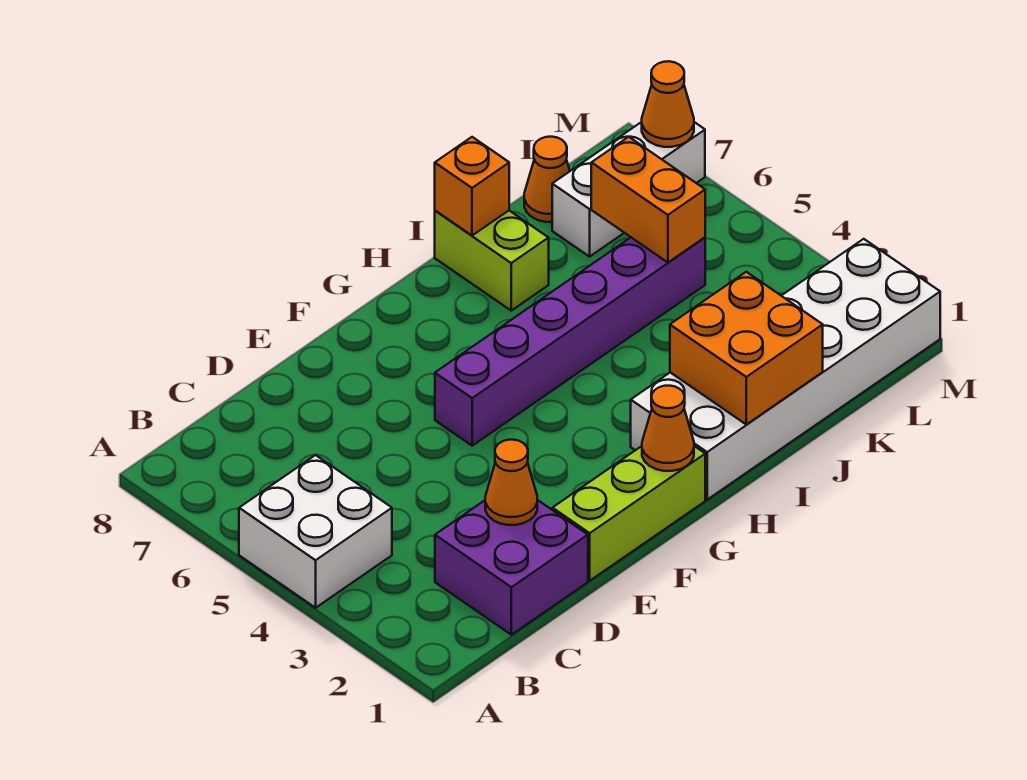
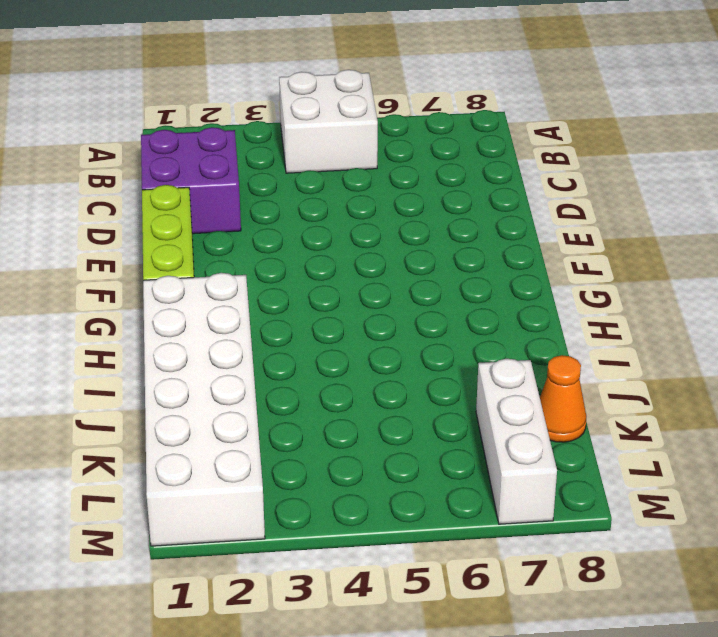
none -> purple 1x6 brick [435,237,705,446]
none -> lime 1x2 brick [435,211,549,311]
none -> orange 1x1 cone [485,440,537,525]

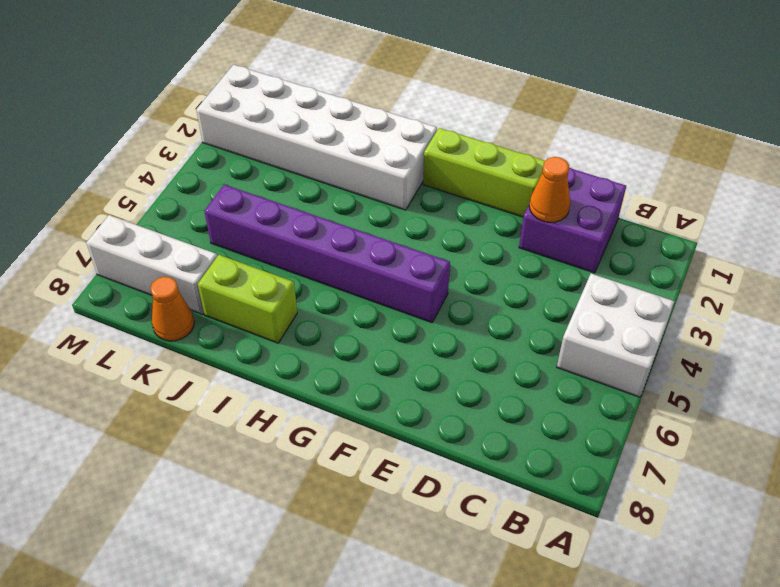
lime 1x2 brick [198,255,297,343] -> lime 1x2 brick turned to [435,211,549,311]
none -> orange 1x1 cone [642,386,694,471]
none -> orange 2x2 brick [670,272,823,424]
none -> orange 1x1 brick [435,137,509,235]

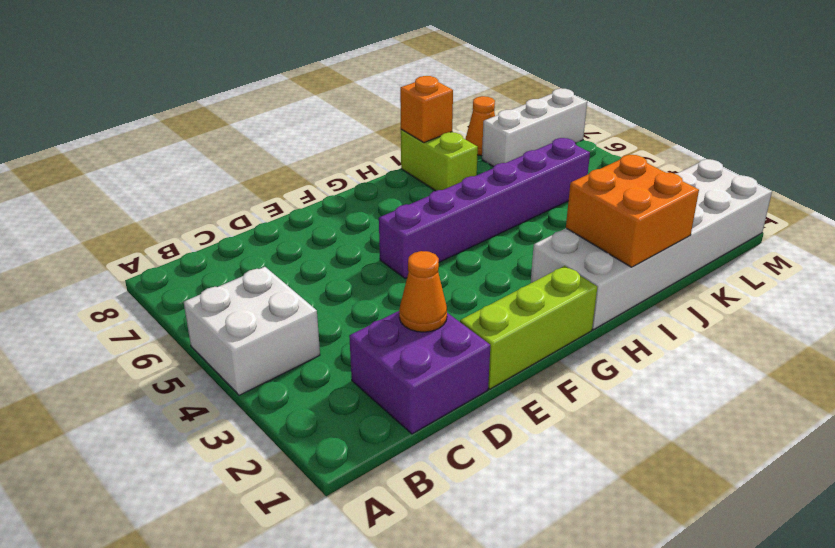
none -> orange 1x1 cone [642,386,694,471]
none -> orange 1x2 brick [591,137,705,262]
none -> orange 1x1 cone [642,61,694,147]

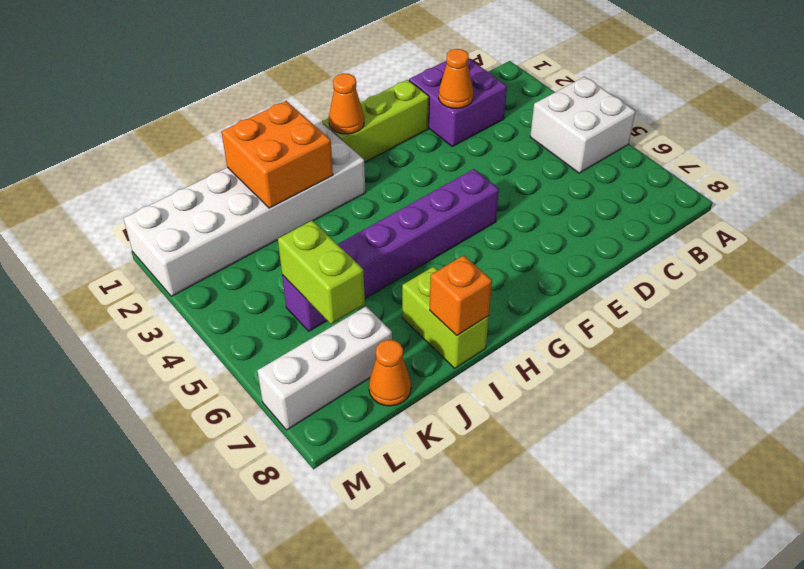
lime 1x2 brick [278,221,365,324] -> orange 1x2 brick [591,137,705,262]
none -> orange 1x1 cone [642,61,694,147]

